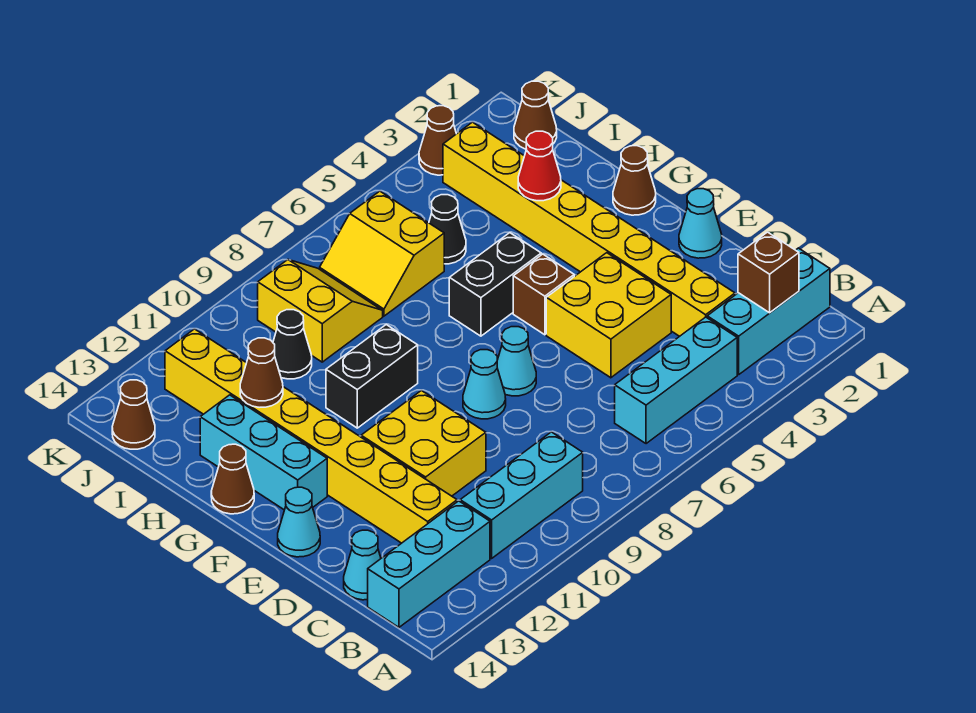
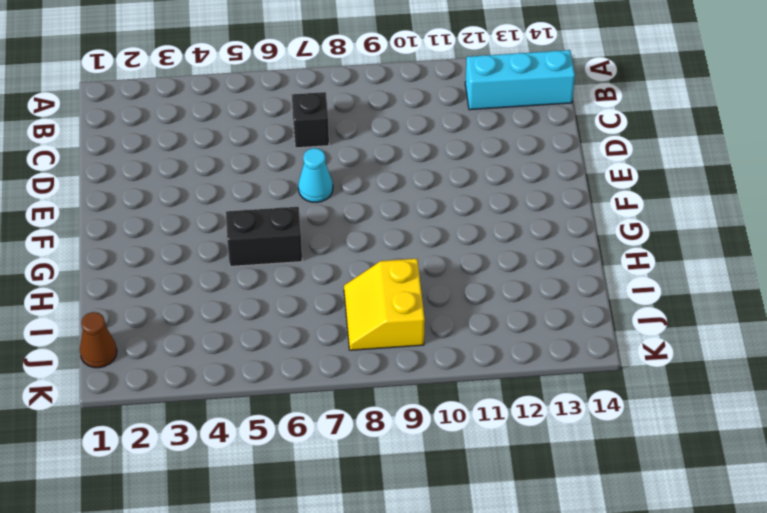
black 1x1 brick [292,92,329,148] -> none
none -> cyan 1x3 brick [707,248,830,375]
none -> cyan 1x3 brick [615,317,737,444]
none -> cyan 1x3 brick [460,432,583,558]

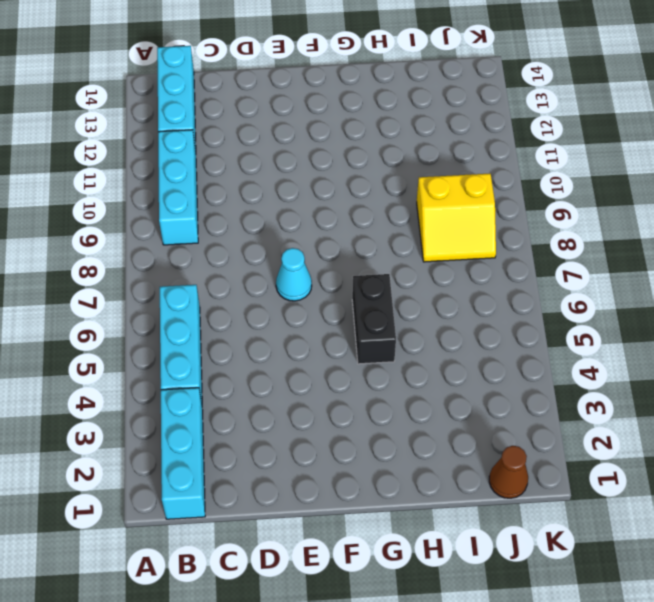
none -> yellow 1x8 brick [443,122,735,336]
none -> yellow 1x8 brick [165,329,457,543]
none -> cyan 1x1 cone [344,530,381,600]

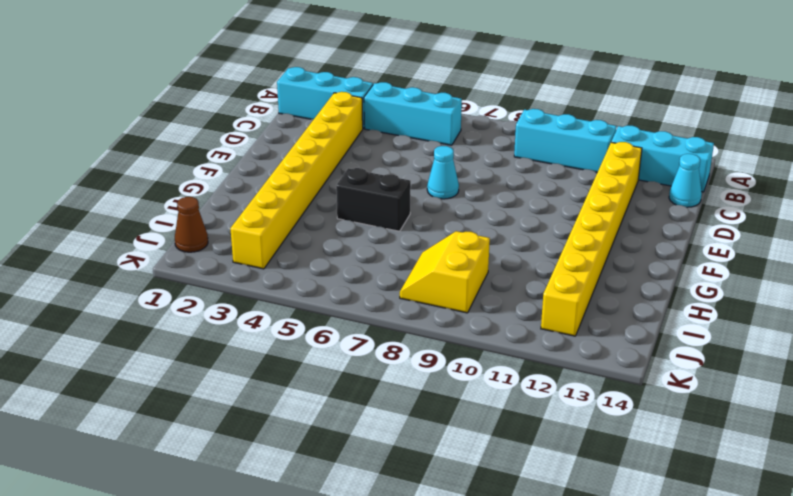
none -> yellow 2x2 brick [546,253,671,378]
none -> yellow 2x2 brick [361,391,486,496]
none -> cyan 1x1 cone [679,189,722,258]

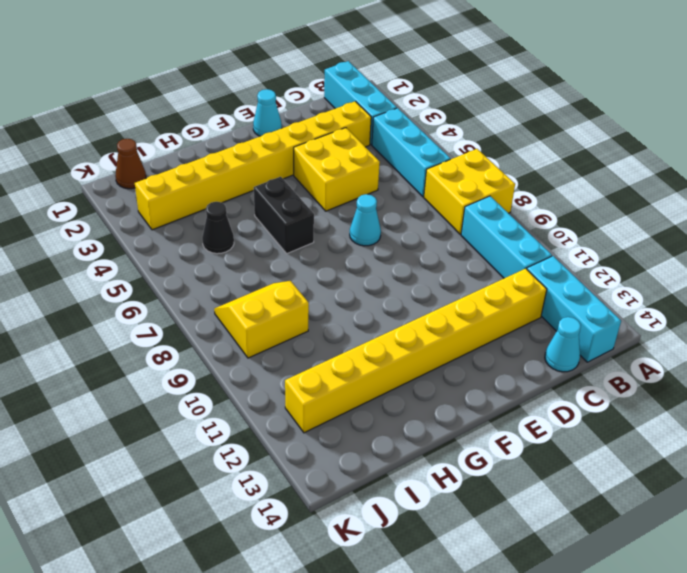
yellow 2x2 brick [424,149,515,234] -> yellow 2x2 brick moved to [361,391,486,496]
none -> cyan 1x1 cone [463,350,506,419]
none -> cyan 1x1 cone [278,487,320,557]
none -> brown 1x1 brick [513,254,574,335]

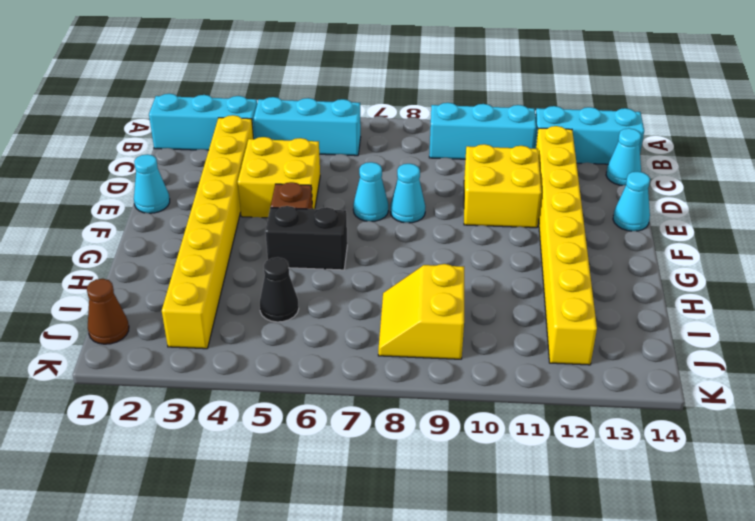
none -> cyan 1x3 brick [200,395,327,510]
none -> brown 1x1 cone [613,146,656,215]
none -> black 1x2 brick [326,325,418,428]

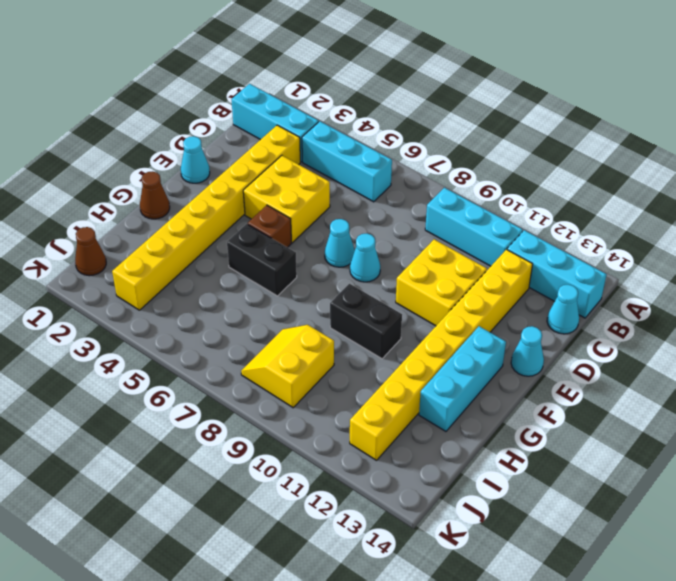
none -> brown 1x1 cone [211,444,254,514]
none -> black 1x1 cone [429,195,466,264]
none -> yellow 2x2 slope [320,191,444,316]

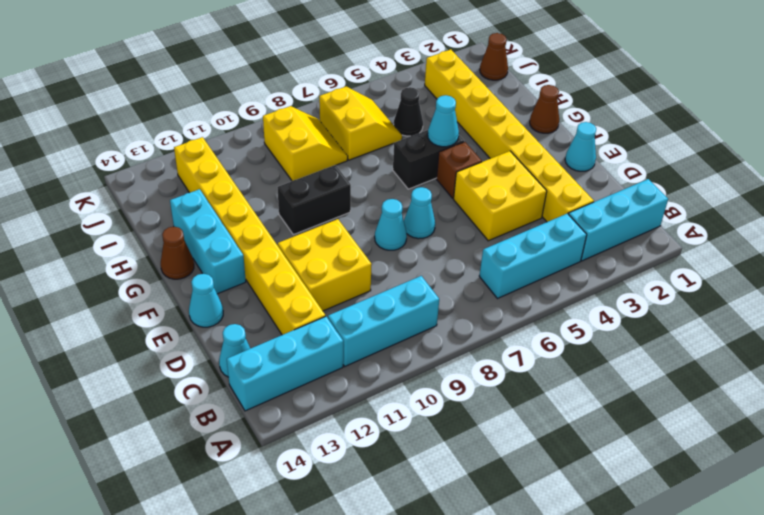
cyan 1x1 cone [428,95,459,147] -> none
yellow 2x2 slope [319,87,402,160] -> yellow 2x2 slope turned to [320,191,444,316]
none -> black 1x1 cone [273,310,312,379]
none -> brown 1x1 cone [112,380,155,449]
none -> brown 1x1 cone [419,106,456,175]

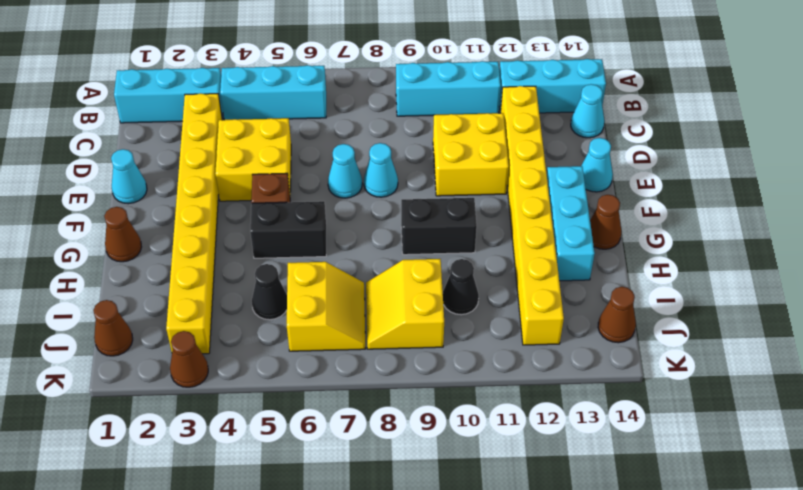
none -> brown 1x1 brick [738,232,799,313]
none -> red 1x1 cone [518,131,561,201]
none -> brown 1x1 cone [240,338,283,407]

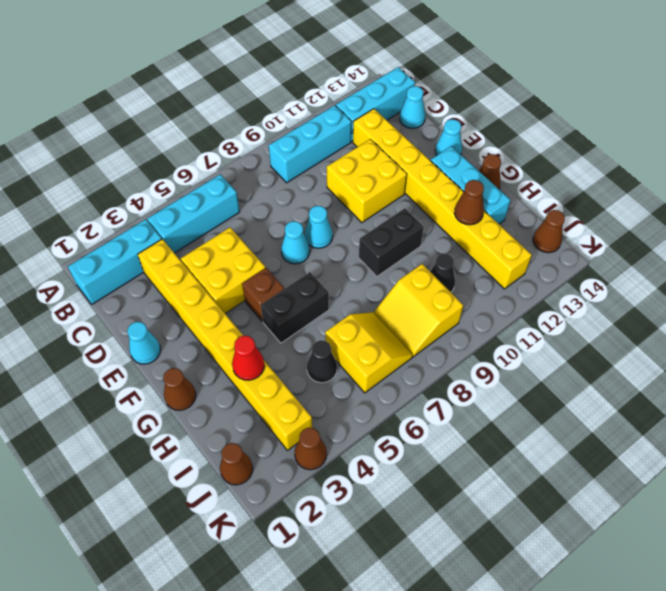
none -> brown 1x1 brick [738,232,799,313]

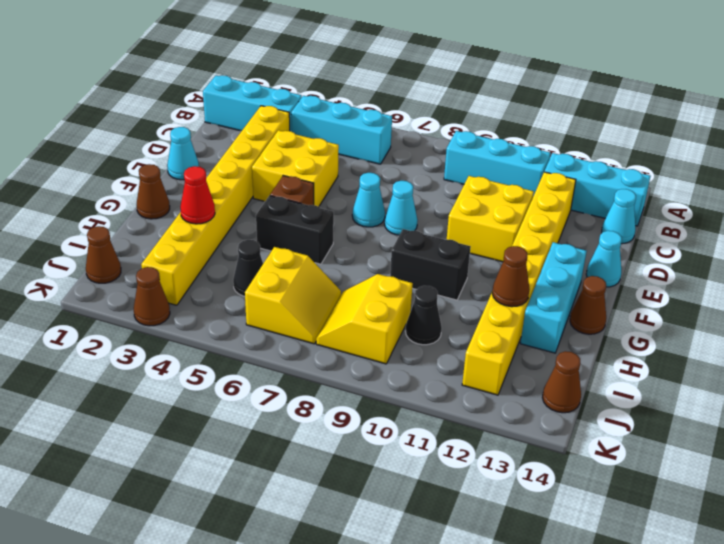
none -> brown 1x1 brick [738,232,799,313]

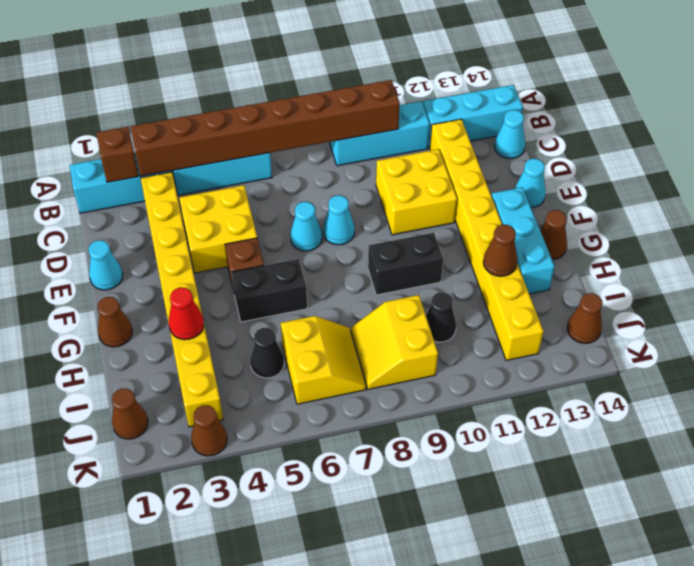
brown 1x8 brick [130,80,400,176] -> none

